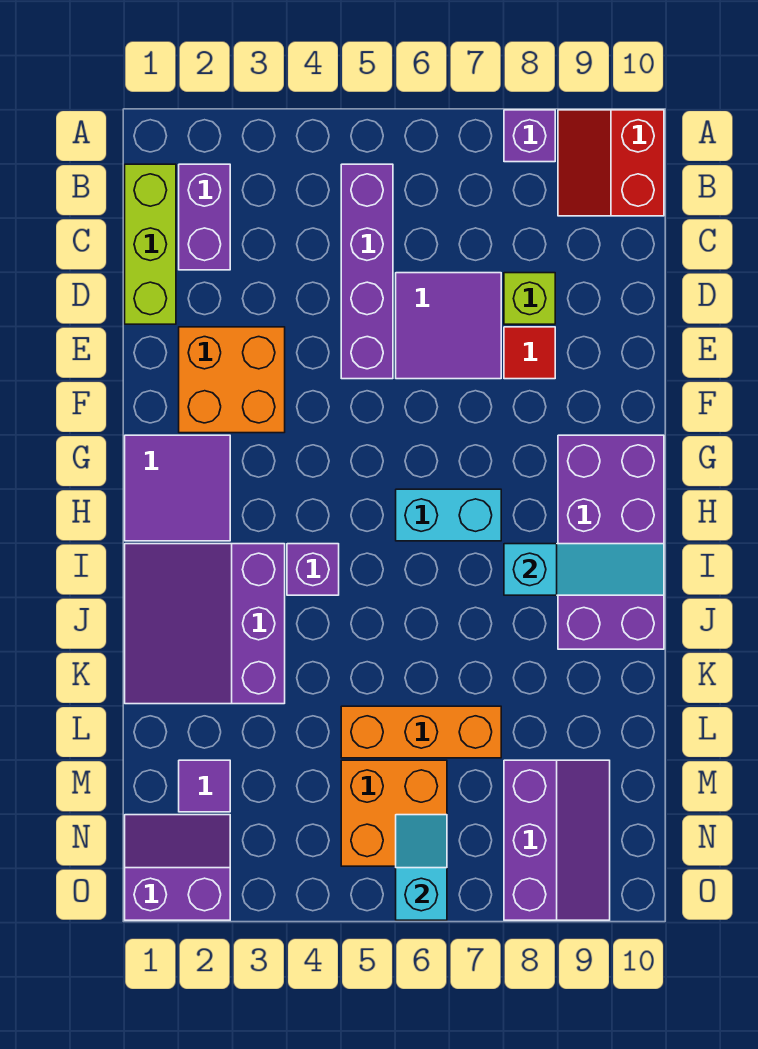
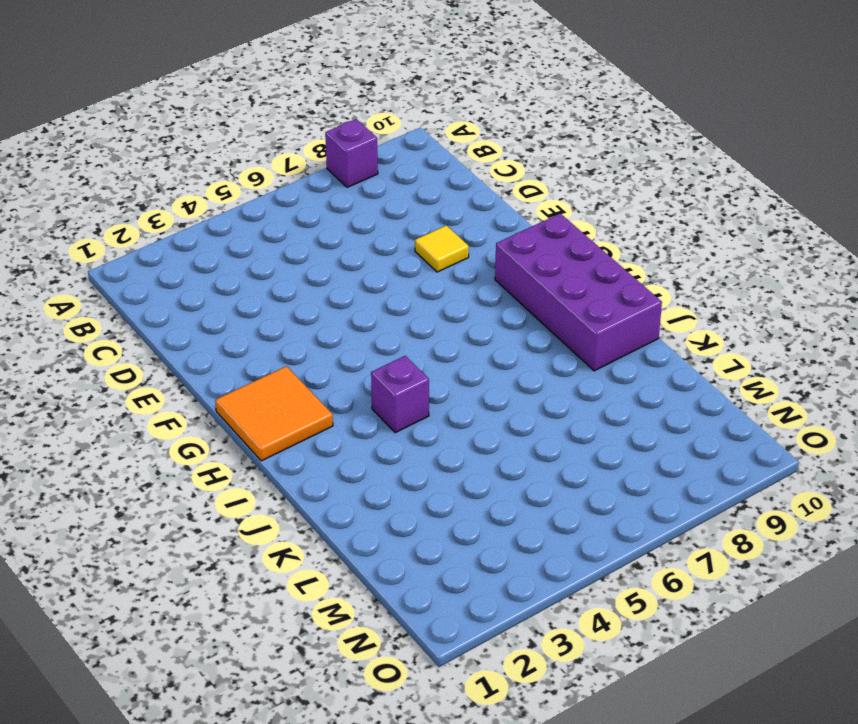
yellow 1x1 tile [415,225,469,272] -> red 1x1 tile [504,327,555,379]
orange 2x2 tile [215,366,333,461] -> purple 2x2 tile [125,435,230,541]
none -> red 2x2 slope [558,110,664,216]
none -> lime 1x3 brick [125,164,176,324]
none -> purple 1x2 brick [179,164,230,270]

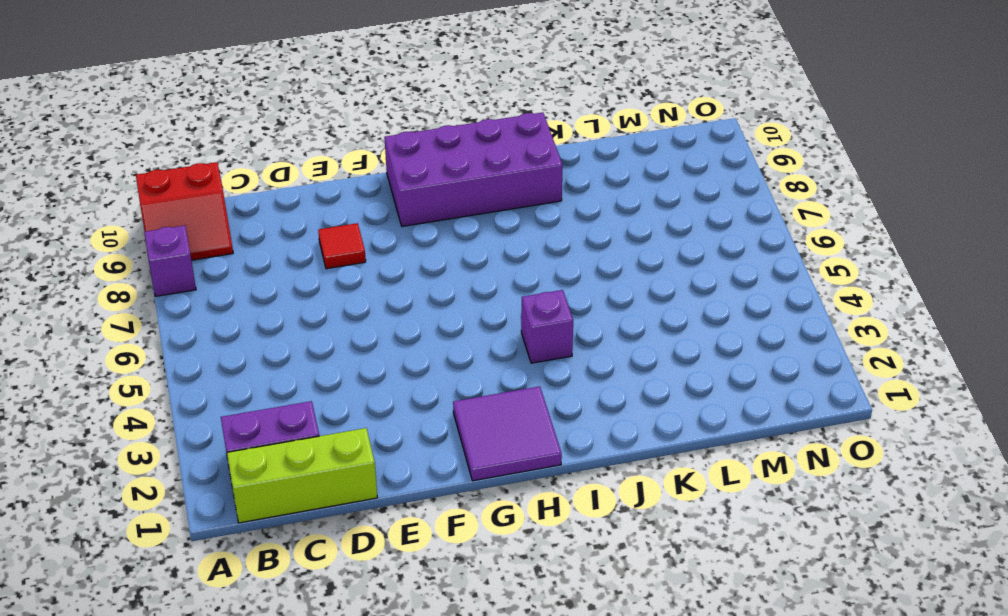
none -> purple 1x4 brick [341,164,393,379]
none -> purple 2x2 tile [396,273,501,379]
none -> lime 1x1 brick [504,273,555,324]

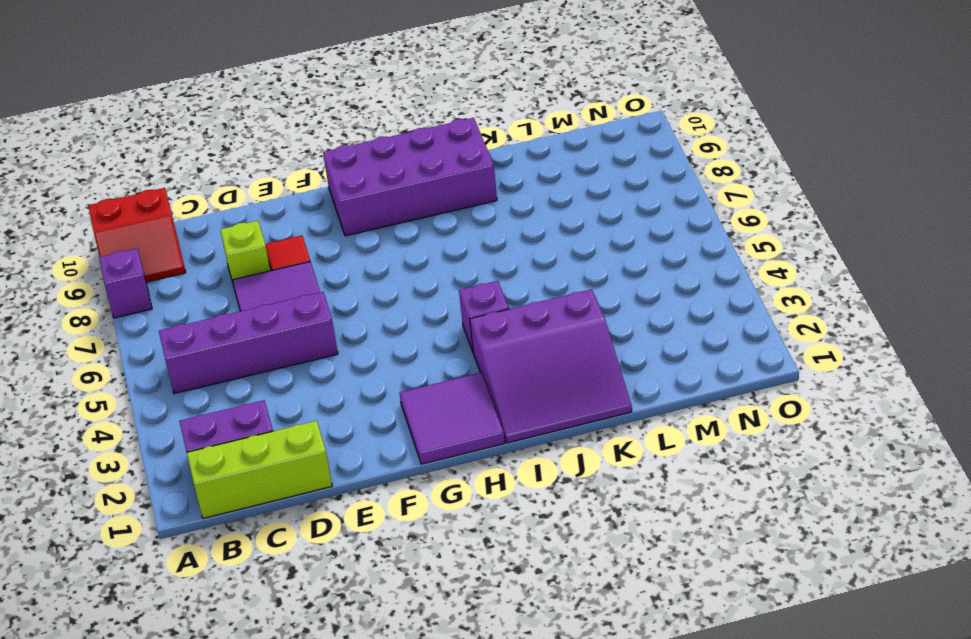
none -> orange 2x2 brick [179,327,285,433]
none -> cyan 1x2 brick [396,489,501,541]
none -> orange 1x3 brick [341,706,501,758]

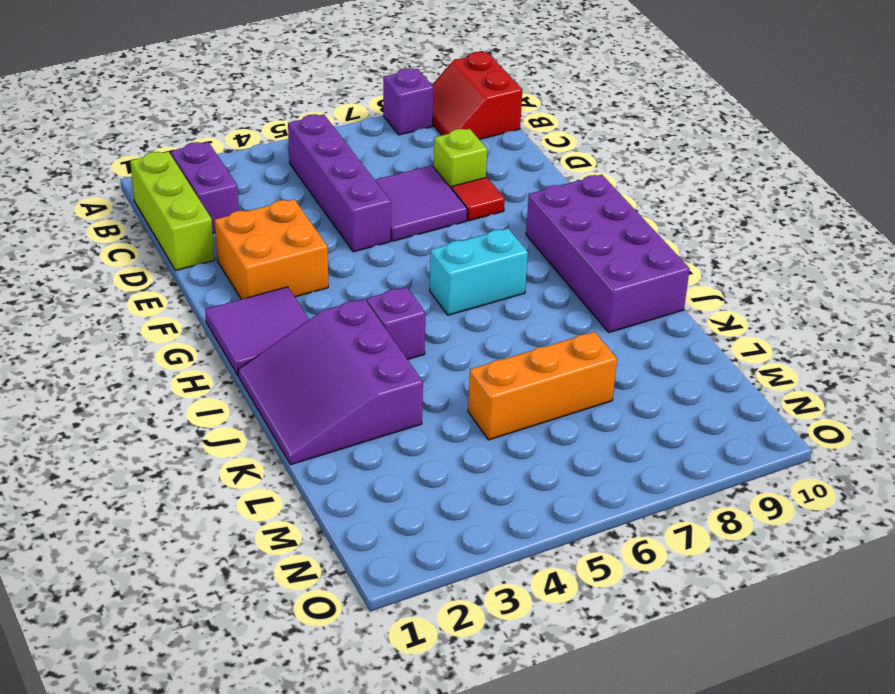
none -> purple 1x1 tile [179,760,230,812]
none -> orange 2x2 brick [341,760,447,866]
none -> purple 2x3 slope [504,760,610,920]

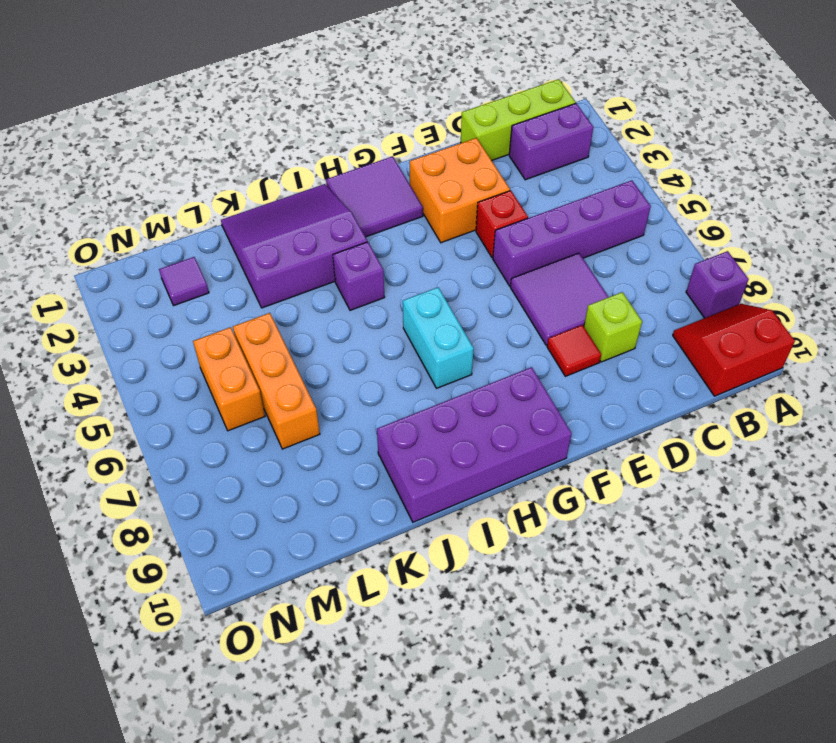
red 1x1 brick [476,191,528,258] -> none
orange 1x2 brick [193,327,265,431] -> orange 2x2 brick [341,760,447,866]
none -> purple 2x3 slope [504,760,610,920]
none -> purple 2x2 slope [125,815,230,920]
none -> cyan 1x3 slope [504,544,664,595]

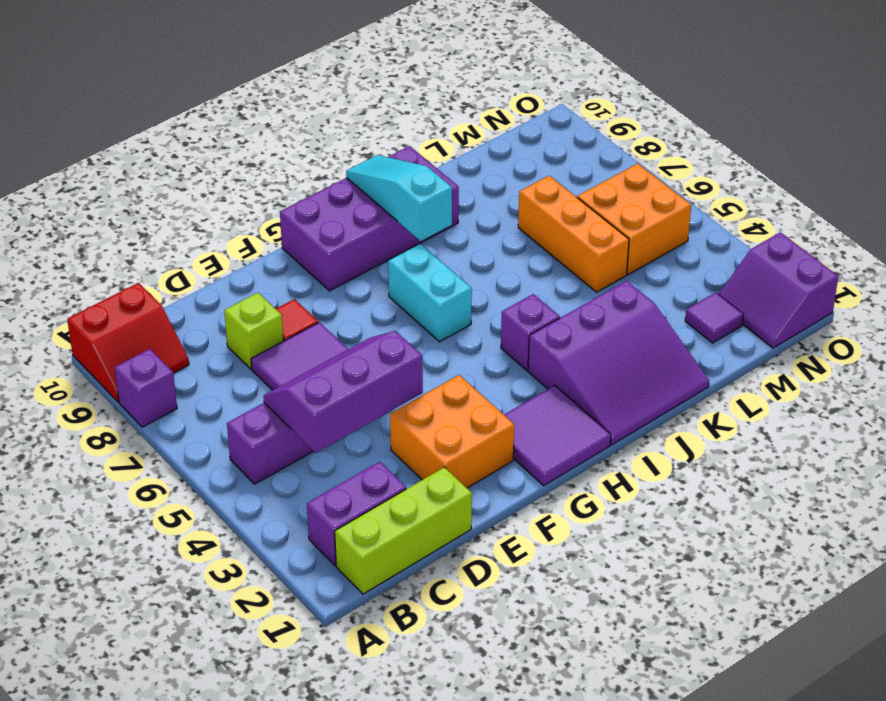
purple 2x3 slope [263,331,423,453] -> purple 2x3 slope moved to [504,760,610,920]
none -> cyan 1x2 slope [396,815,447,920]

